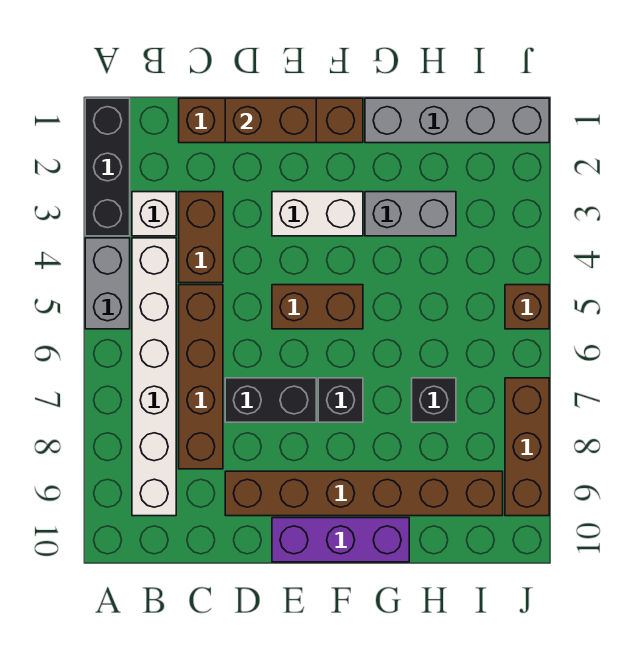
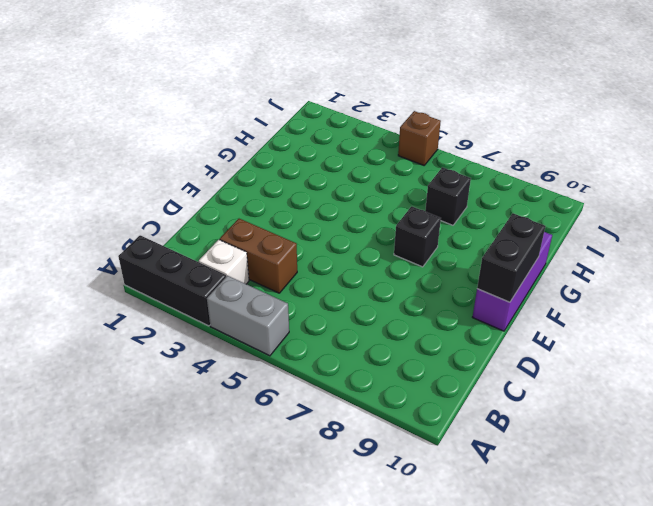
black 1x2 brick [477,213,545,302] -> black 1x2 brick moved to [225,378,316,422]
none -> white 1x6 brick [132,238,176,516]
none -> brown 1x4 brick [179,98,363,143]
none -> brown 1x4 brick [179,285,223,469]

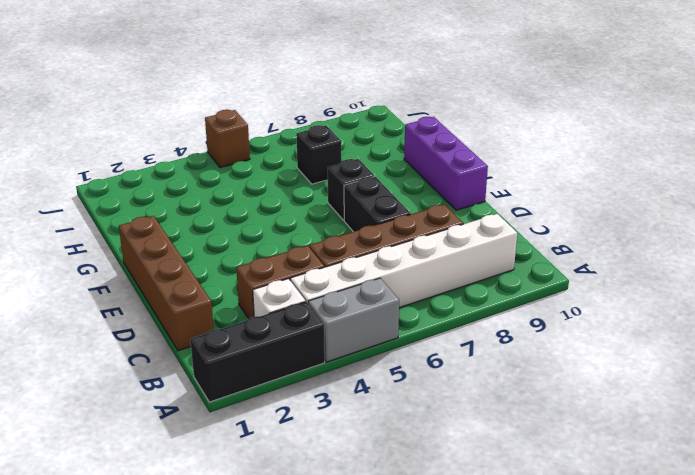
none -> brown 1x6 brick [225,471,503,516]
none -> white 1x2 brick [272,192,363,236]
none -> brown 1x2 brick [272,285,363,329]

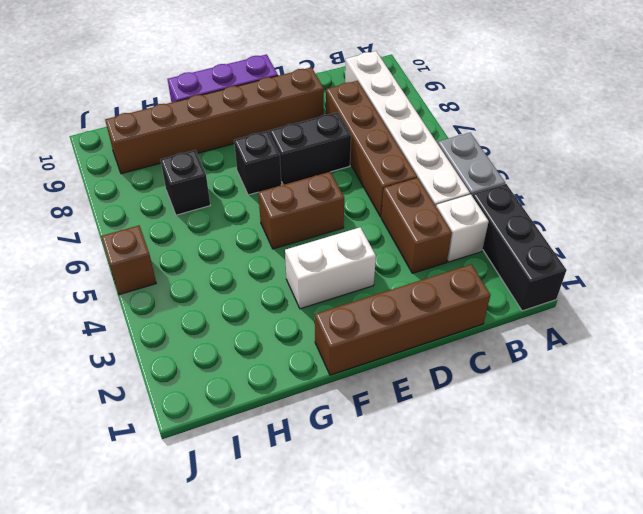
none -> grey 1x4 brick [365,98,549,143]
none -> grey 1x2 brick [365,192,456,236]
none -> brown 1x3 brick [505,378,549,516]

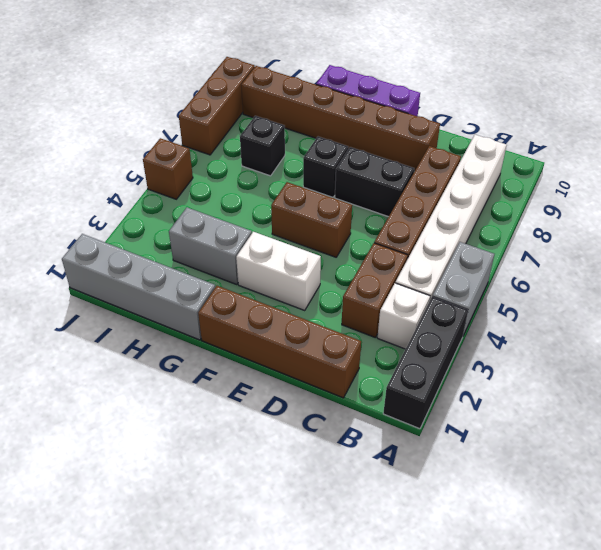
none -> brown 1x2 brick [225,98,316,143]

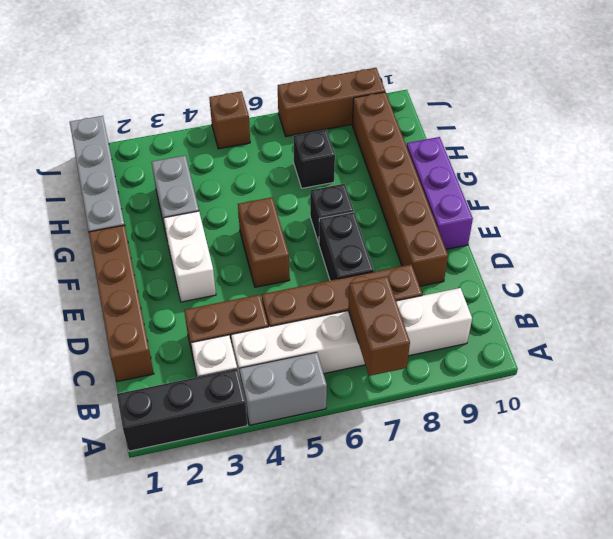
brown 1x2 brick [348,276,410,376] -> brown 1x2 brick moved to [225,98,316,143]

